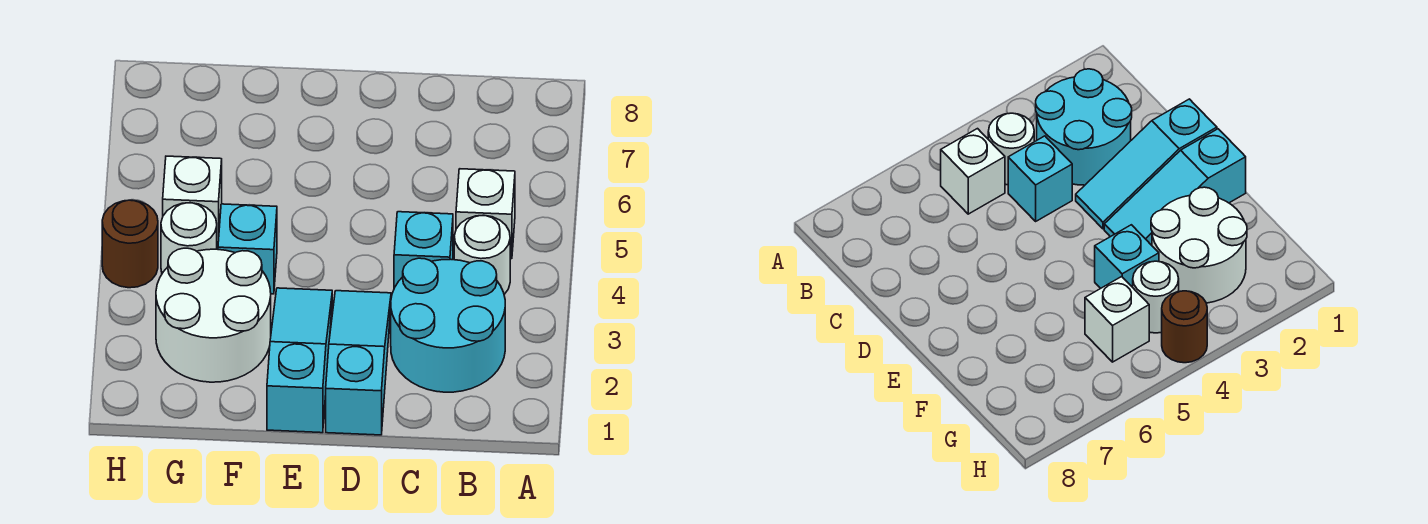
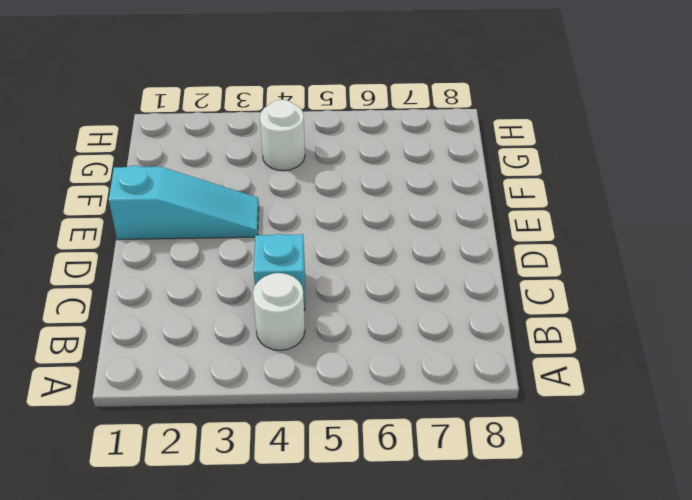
none -> cyan 2x2 round brick [391,258,505,392]
none -> white 1x1 brick [456,169,515,259]

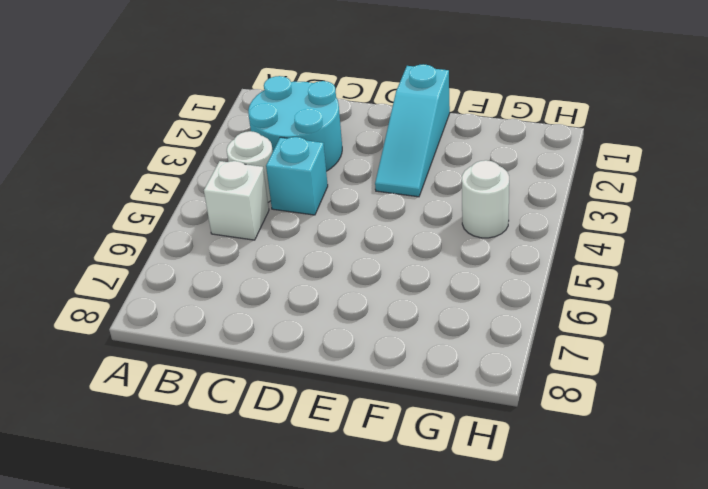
none -> cyan 1x3 slope [326,291,391,435]
none -> white 2x2 round brick [156,248,271,382]

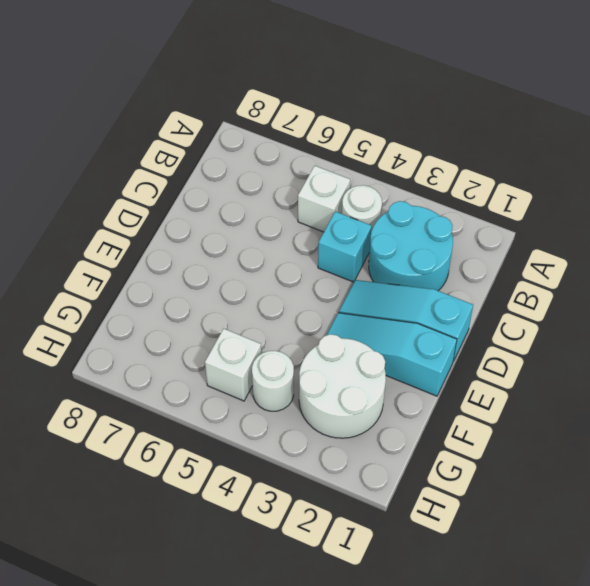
none -> cyan 1x1 brick [218,204,277,294]
none -> brown 1x1 round brick [102,200,158,288]

